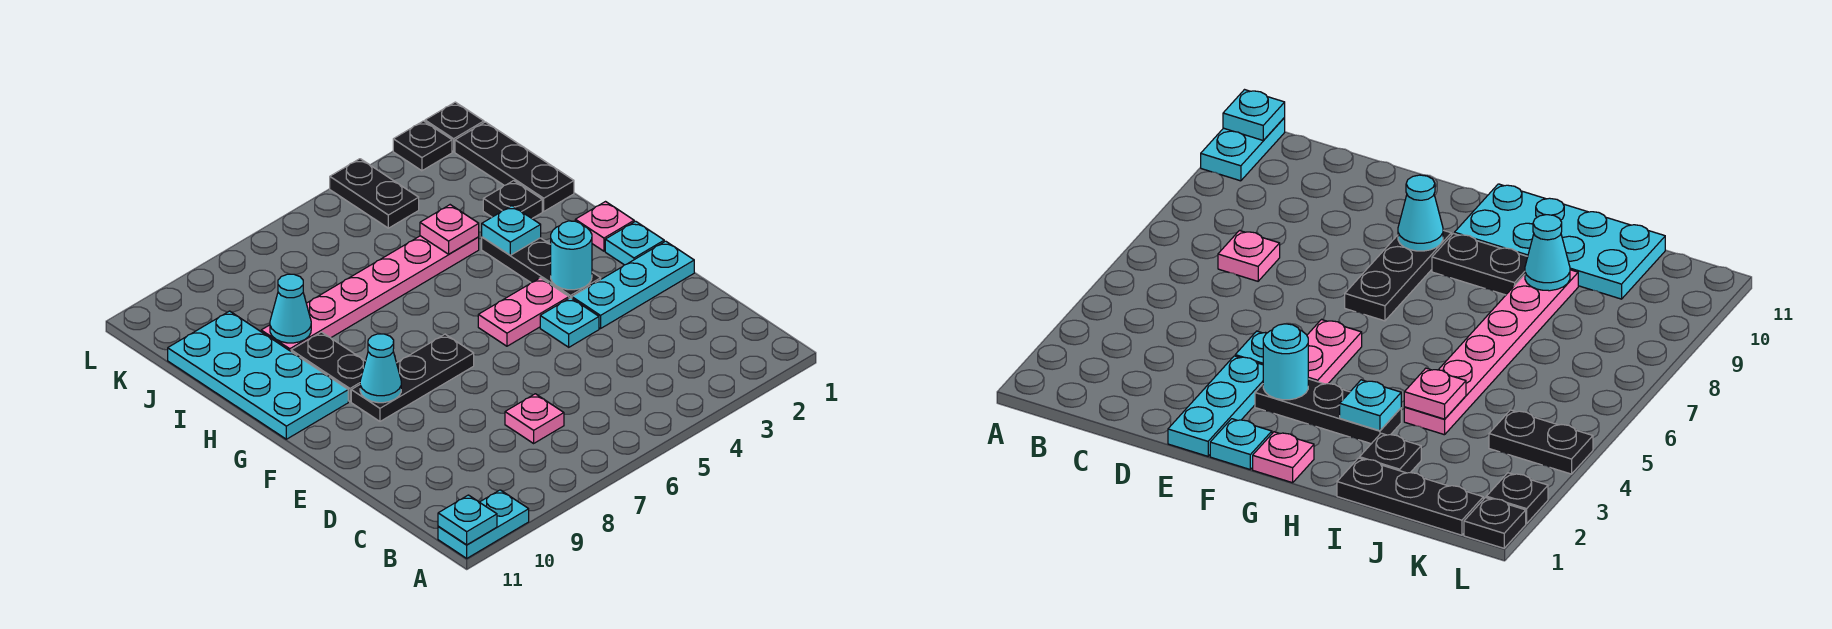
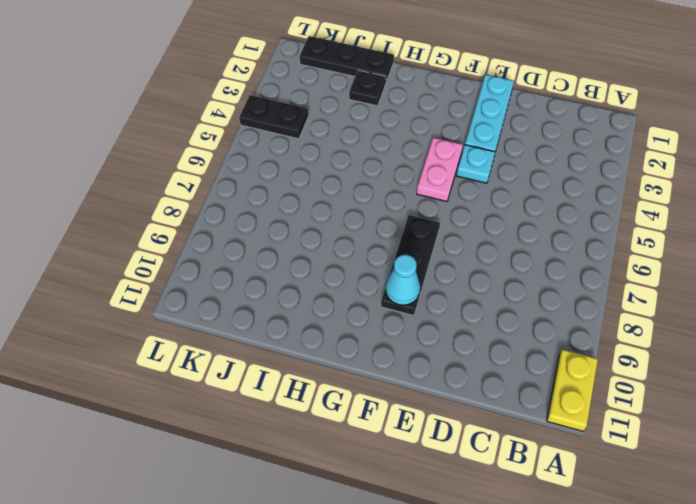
yellow 1x2 plate [547,349,598,431] -> cyan 1x2 plate [438,490,529,558]
none -> pink 1x1 plate [505,394,564,443]
none -> cyan 1x1 plate [605,221,664,265]
none -> black 1x3 plate [482,237,601,298]

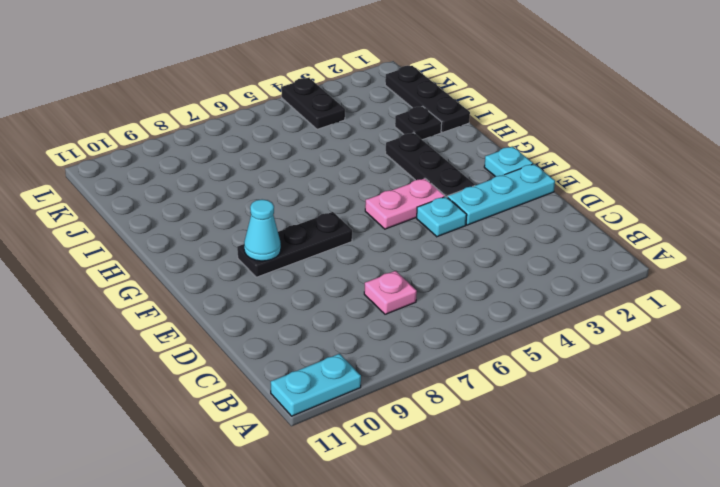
none -> pink 1x1 plate [575,202,634,251]
none -> black 1x2 plate [291,332,365,402]
none -> cyan 2x4 plate [168,311,348,439]

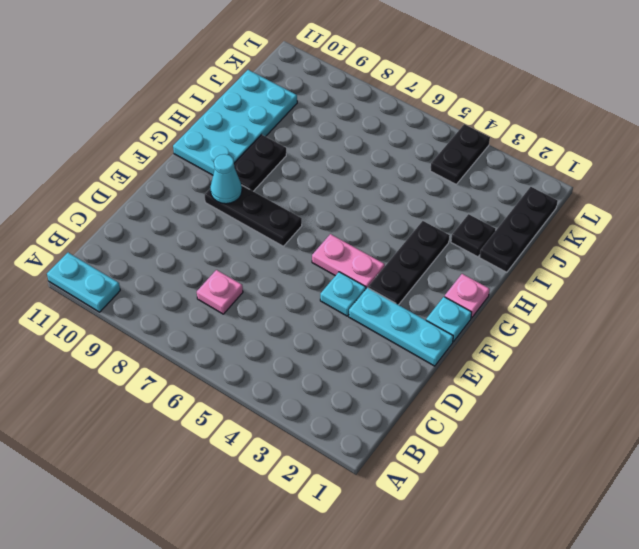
none -> pink 1x6 plate [261,236,479,351]
none -> black 1x1 plate [425,102,484,152]
none -> black 1x1 plate [393,121,452,171]

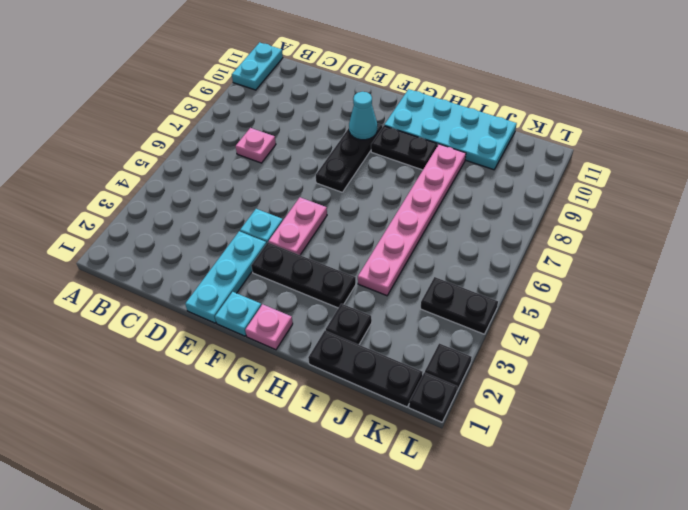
none -> cyan 1x1 plate [438,495,497,545]
none -> cyan 1x1 round brick [551,221,592,290]
none -> cyan 1x1 plate [482,206,541,255]

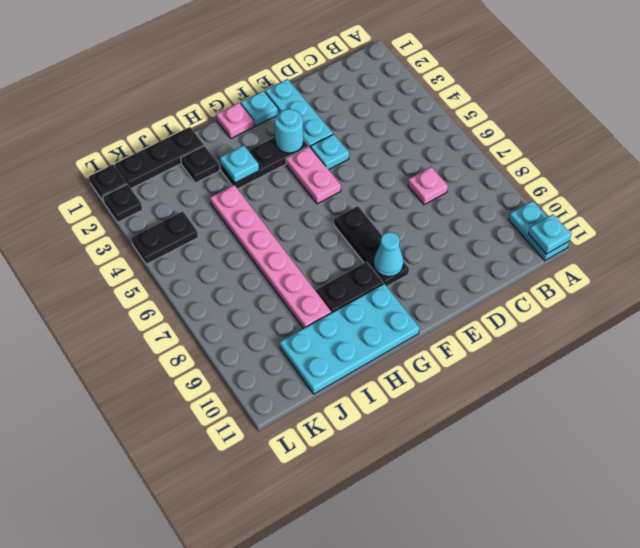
none -> pink 1x1 plate [420,205,479,254]
none -> cyan 1x1 cone [270,274,311,343]

